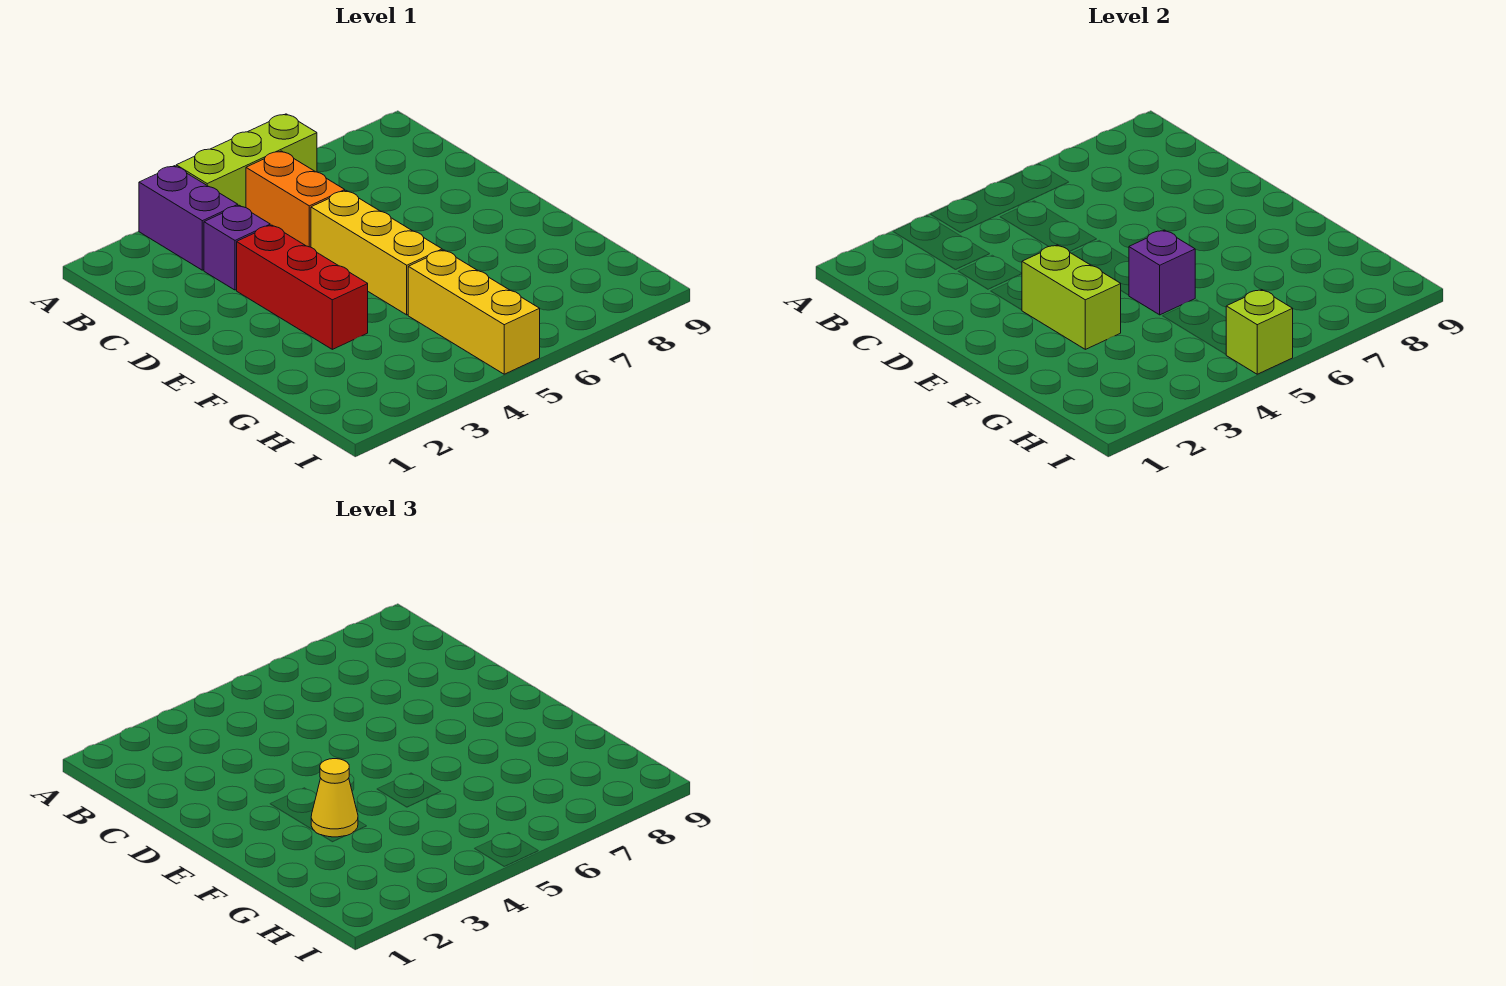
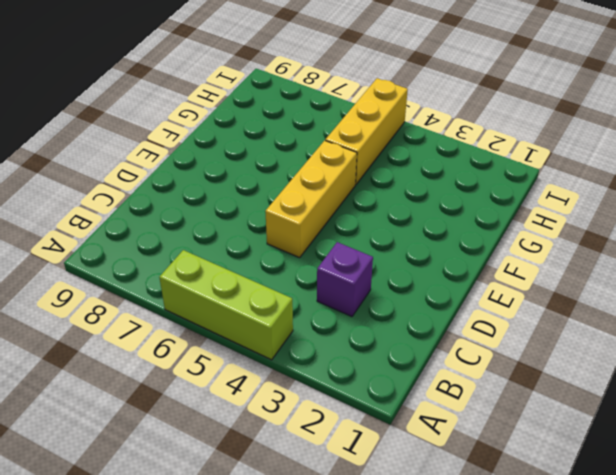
none -> purple 1x2 brick [139,166,238,270]
none -> orange 1x2 brick [246,151,345,247]

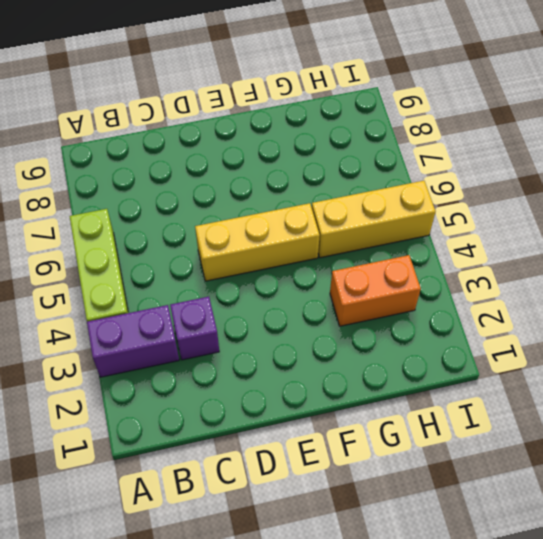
orange 1x2 brick [330,255,421,326] -> orange 1x2 brick moved to [246,151,345,247]
none -> red 1x3 brick [237,225,368,349]
none -> lime 1x2 brick [1022,245,1121,349]

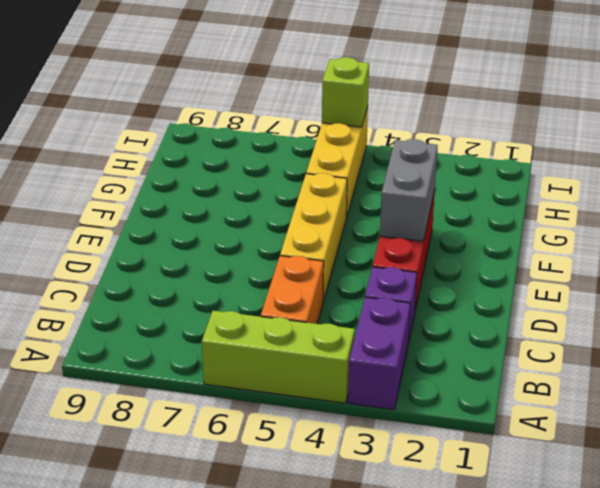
grey 1x2 brick [380,139,438,241] -> lime 1x2 brick [1022,245,1121,349]
none -> purple 1x1 brick [1129,230,1195,315]
none -> yellow 1x1 cone [311,759,358,837]

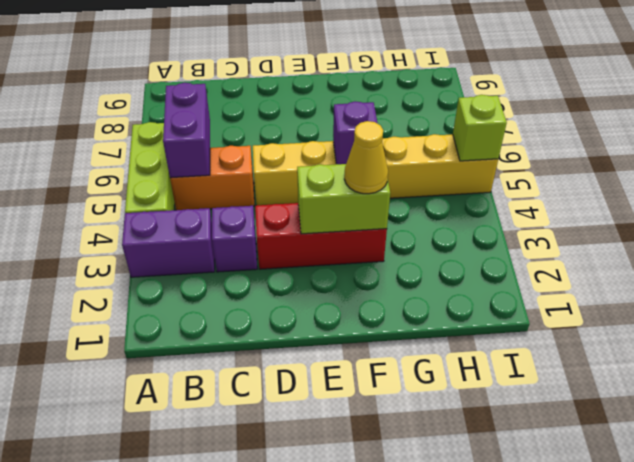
purple 1x2 brick [163,83,210,178] -> none

